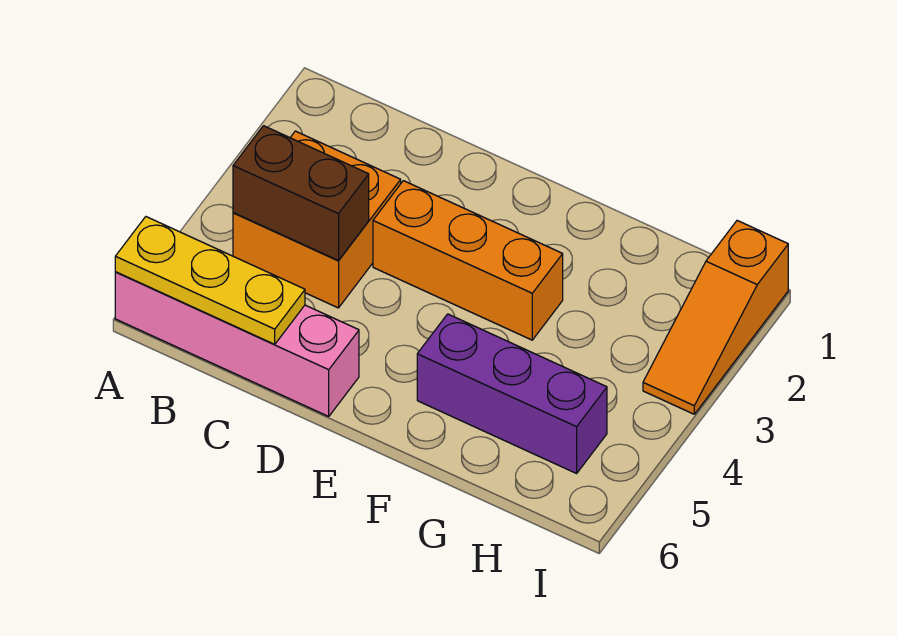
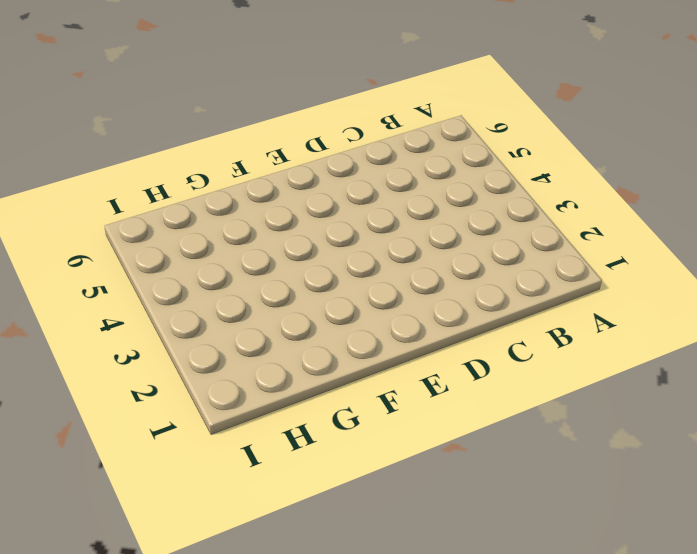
none -> pink 1x4 brick [115,272,359,416]
none -> orange 2x2 brick [233,131,401,308]

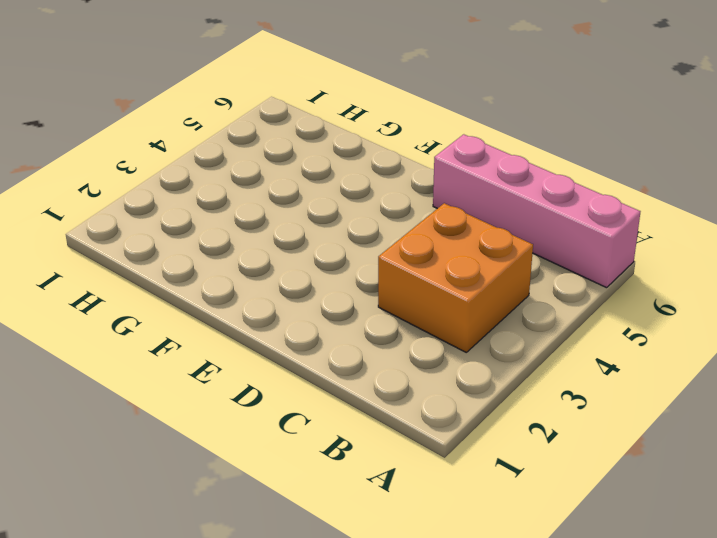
none -> orange 1x3 brick [373,181,563,340]
none -> purple 1x3 brick [417,314,607,473]

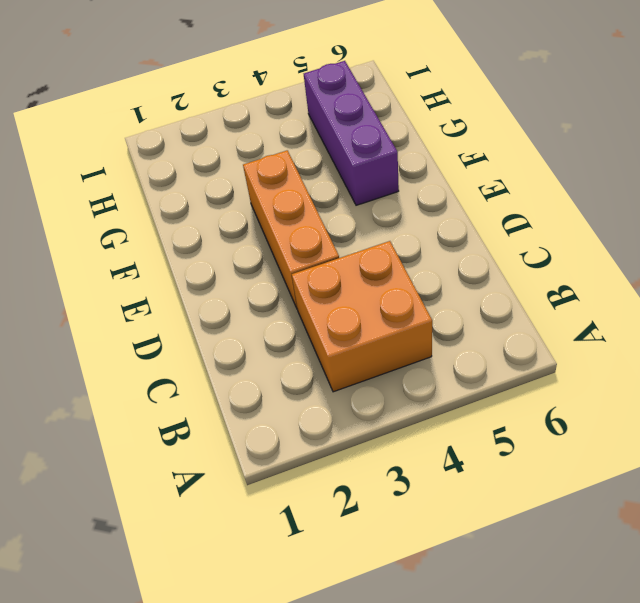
none -> pink 1x4 brick [115,272,359,416]
none -> orange 1x3 slope [643,221,788,414]

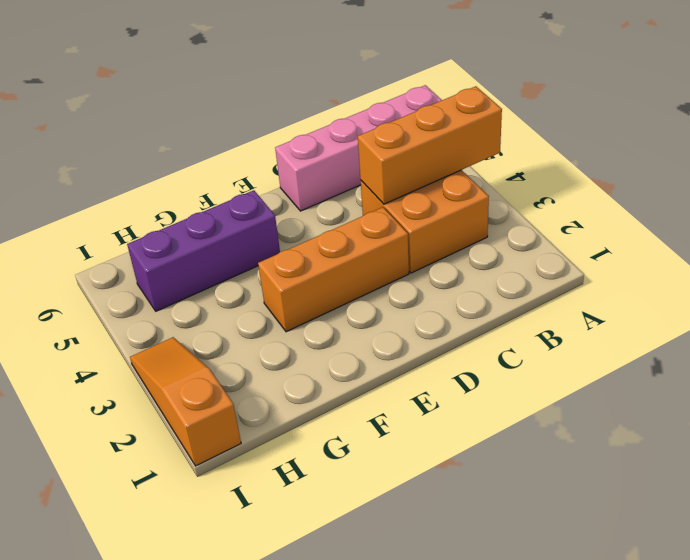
orange 1x3 brick [358,86,502,204] -> brown 1x2 brick [233,126,369,261]
none -> yellow 1x3 plate [115,217,305,344]

